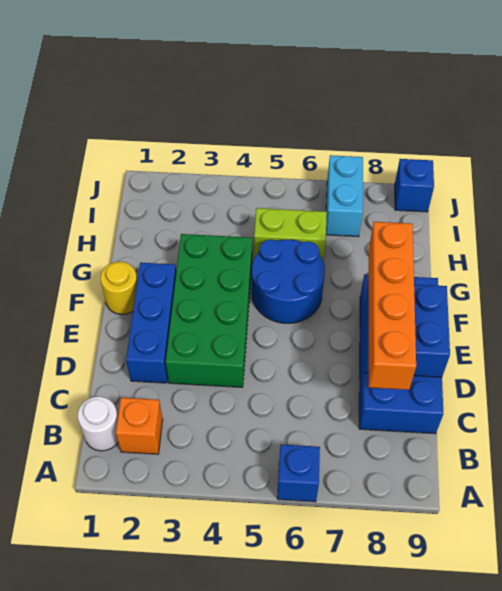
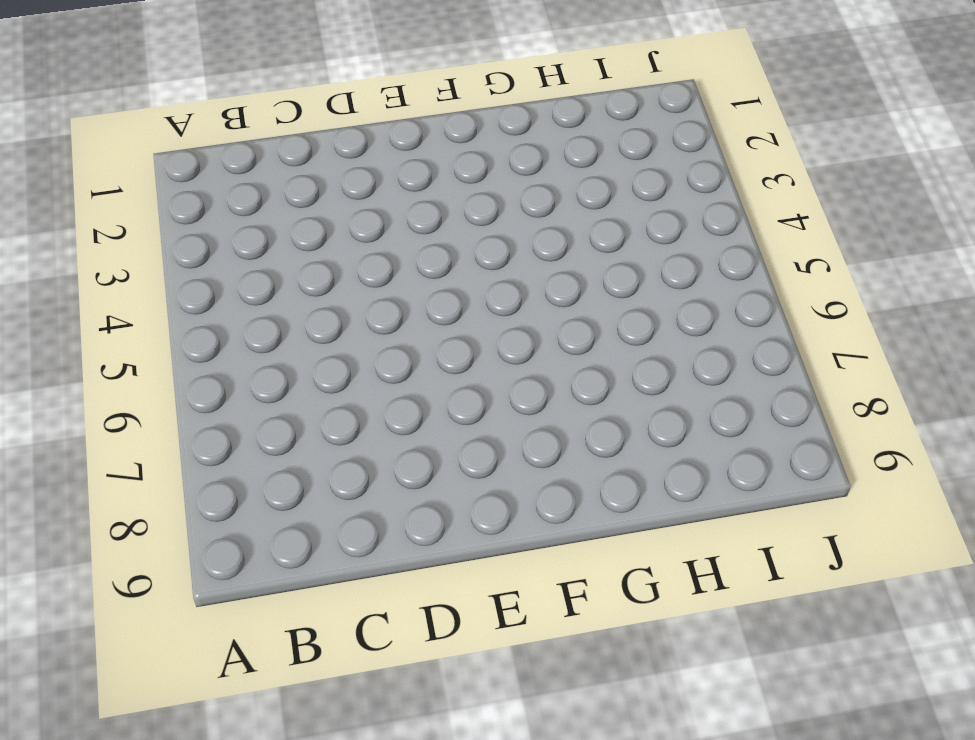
none -> blue 1x1 brick [277,444,320,502]
none -> white 1x1 round brick [78,396,118,451]
none -> orange 1x1 brick [116,398,163,454]

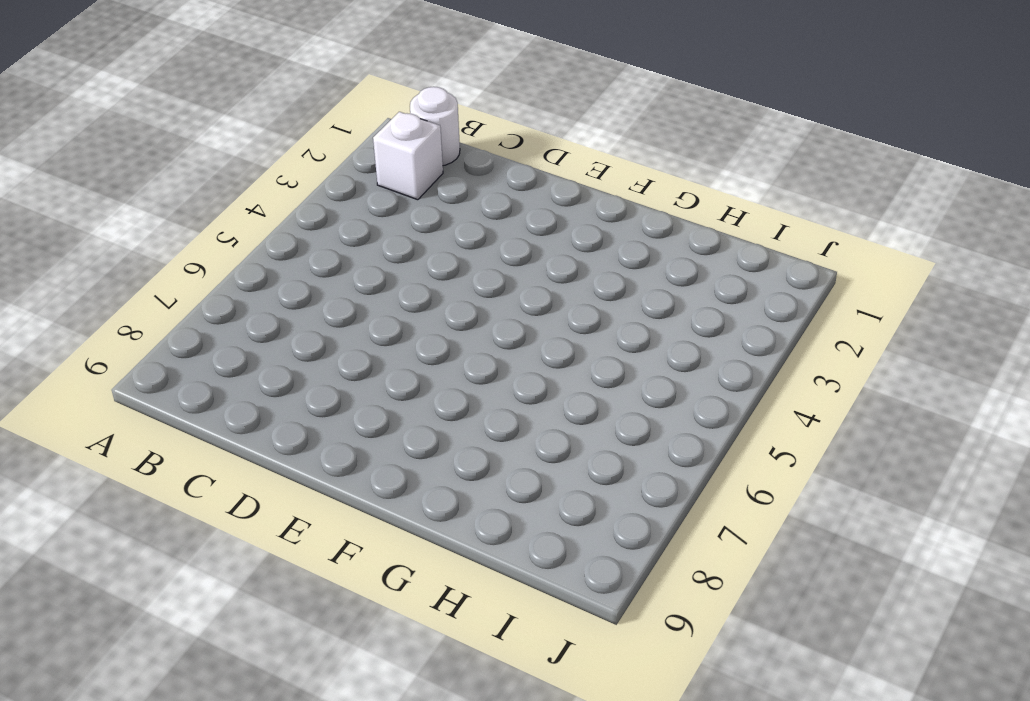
white 1x1 brick [373,112,443,200] -> orange 1x1 brick [116,398,163,454]
none -> blue 1x1 brick [277,444,320,502]
none -> blue 2x4 brick [359,274,443,434]
none -> blue 1x3 brick [126,263,176,383]

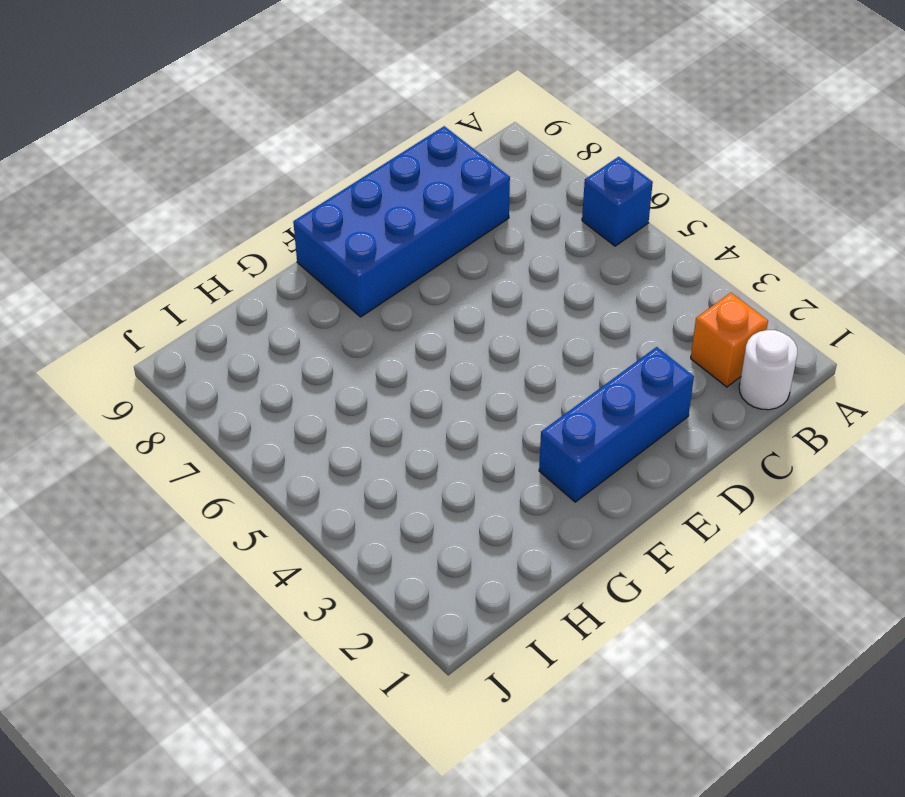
none -> green 2x4 brick [166,234,252,387]
none -> yellow 1x1 round brick [101,262,137,314]
none -> blue 2x2 round brick [252,240,325,323]

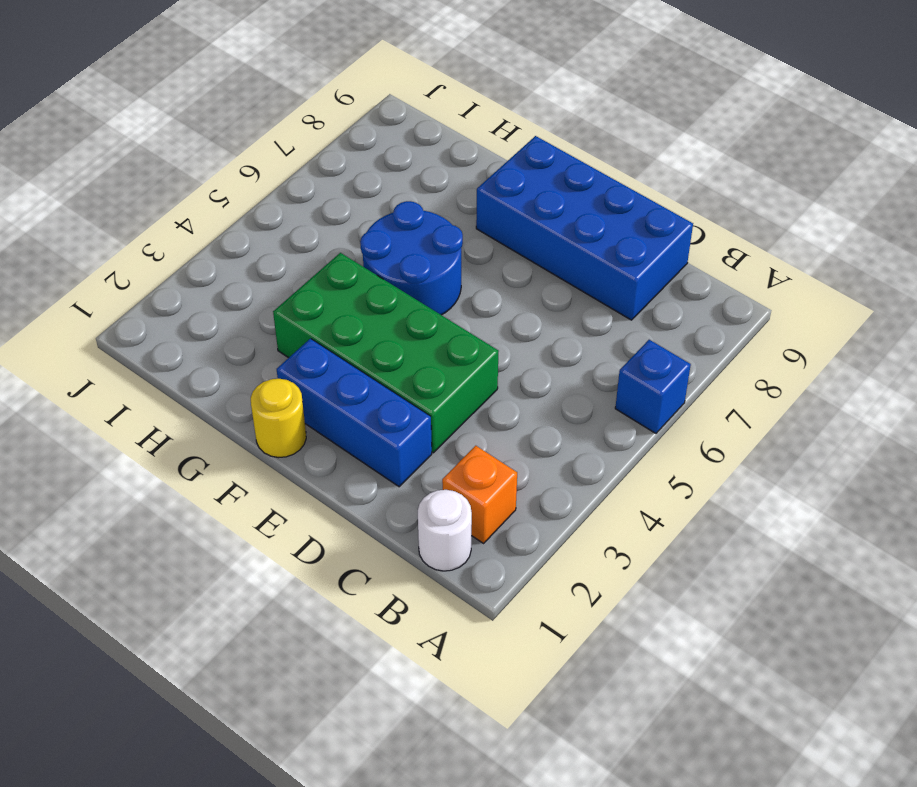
none -> lime 1x2 brick [254,208,327,260]
none -> cyan 1x2 brick [326,155,363,237]
none -> blue 1x1 brick [395,159,434,212]

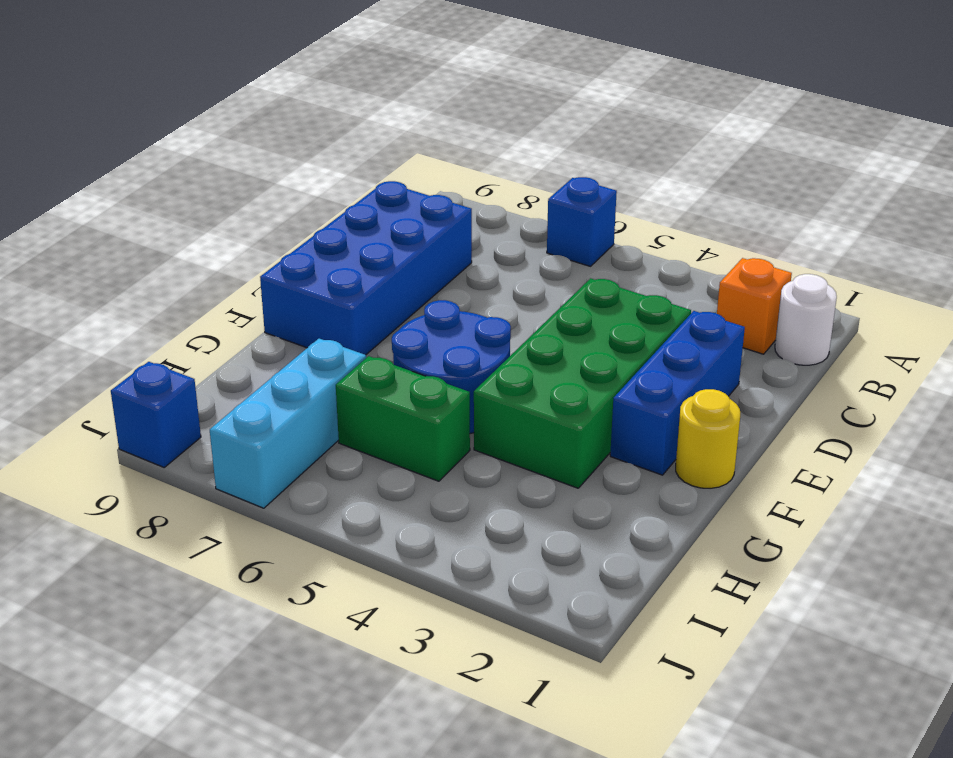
green 1x2 brick [336,356,470,481] -> lime 1x2 brick [254,208,327,260]
cyan 1x3 brick [210,339,366,508] -> cyan 1x2 brick [326,155,363,237]
none -> blue 2x2 brick [364,284,450,377]
none -> orange 1x4 brick [368,222,416,390]

